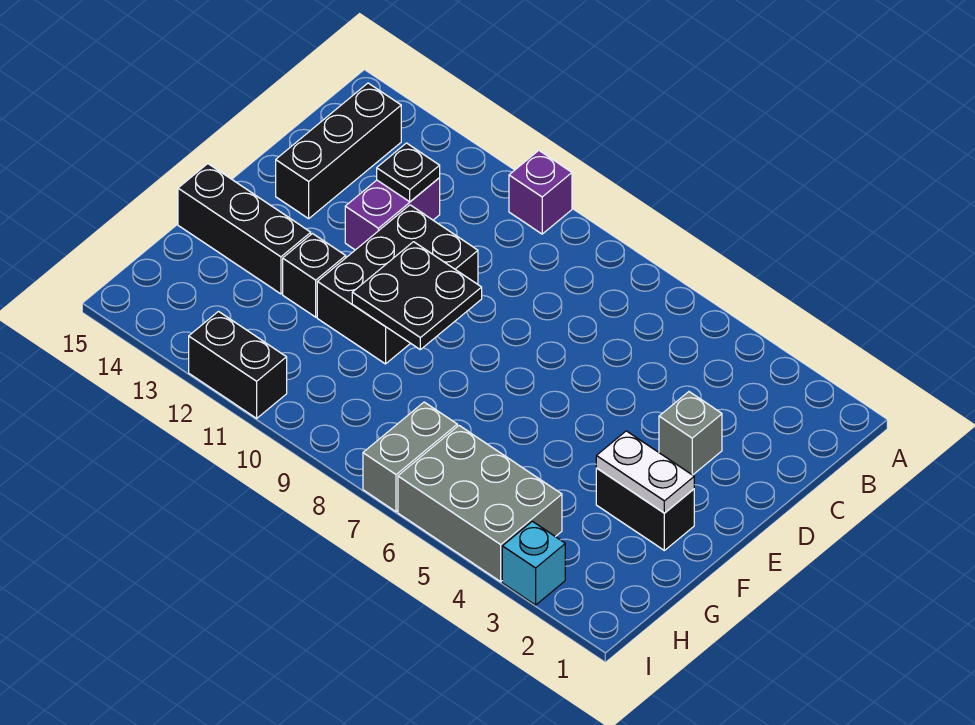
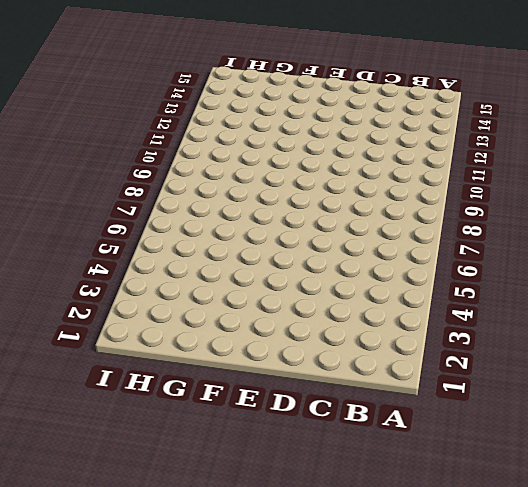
none -> purple 1x1 brick [509,151,572,234]
none -> black 1x3 brick [276,83,401,219]
none -> purple 1x2 brick [345,178,440,250]

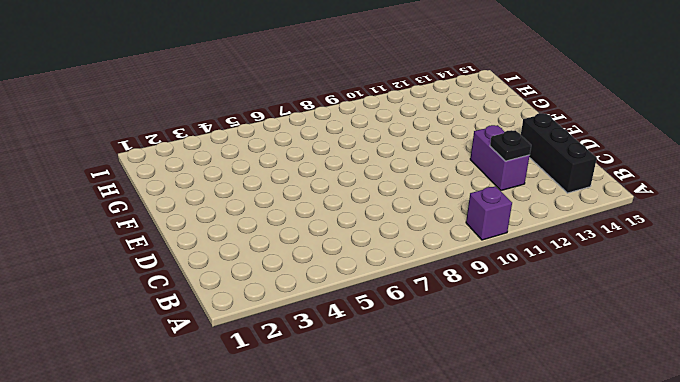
none -> grey 1x1 brick [659,392,722,475]
none -> black 2x3 brick [317,205,478,364]
none -> black 1x2 brick [596,468,694,550]

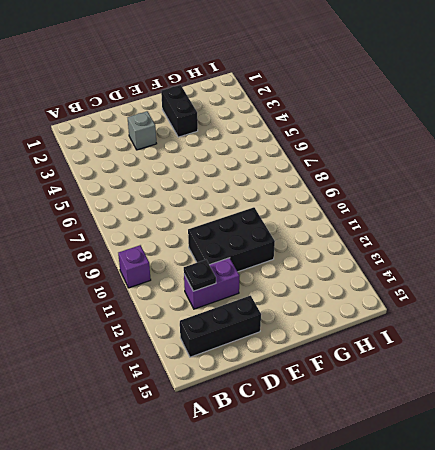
none -> black 1x1 brick [283,234,346,317]
none -> black 1x3 brick [178,164,311,294]
none -> grey 2x3 brick [398,426,562,582]

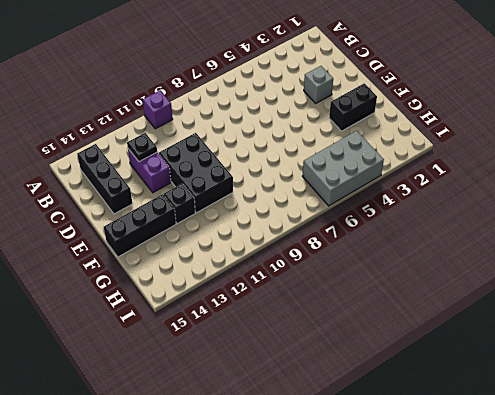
none -> grey 1x2 brick [363,402,457,512]
none -> cyan 1x1 brick [502,521,565,605]
none -> black 1x2 brick [189,311,287,418]

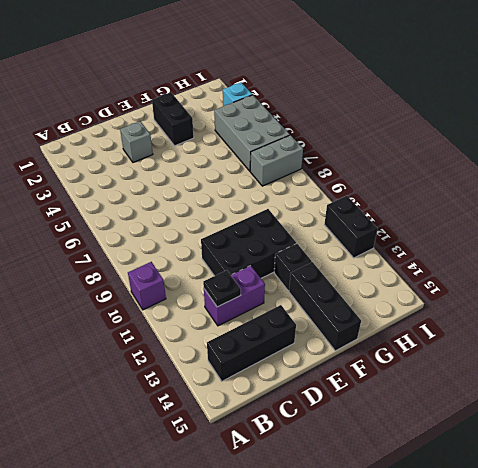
none -> black 2x2 plate [352,242,482,350]
none -> white 1x2 plate [596,431,694,513]

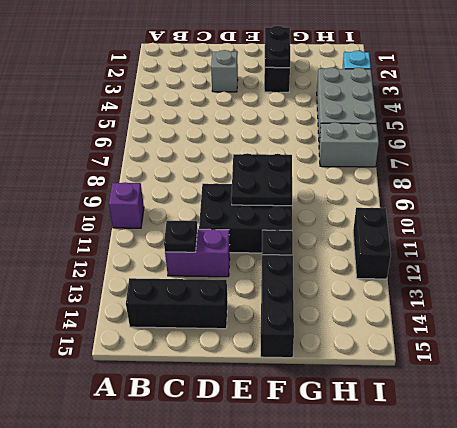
black 1x2 plate [265,26,290,68] -> white 1x2 plate [596,431,694,513]

